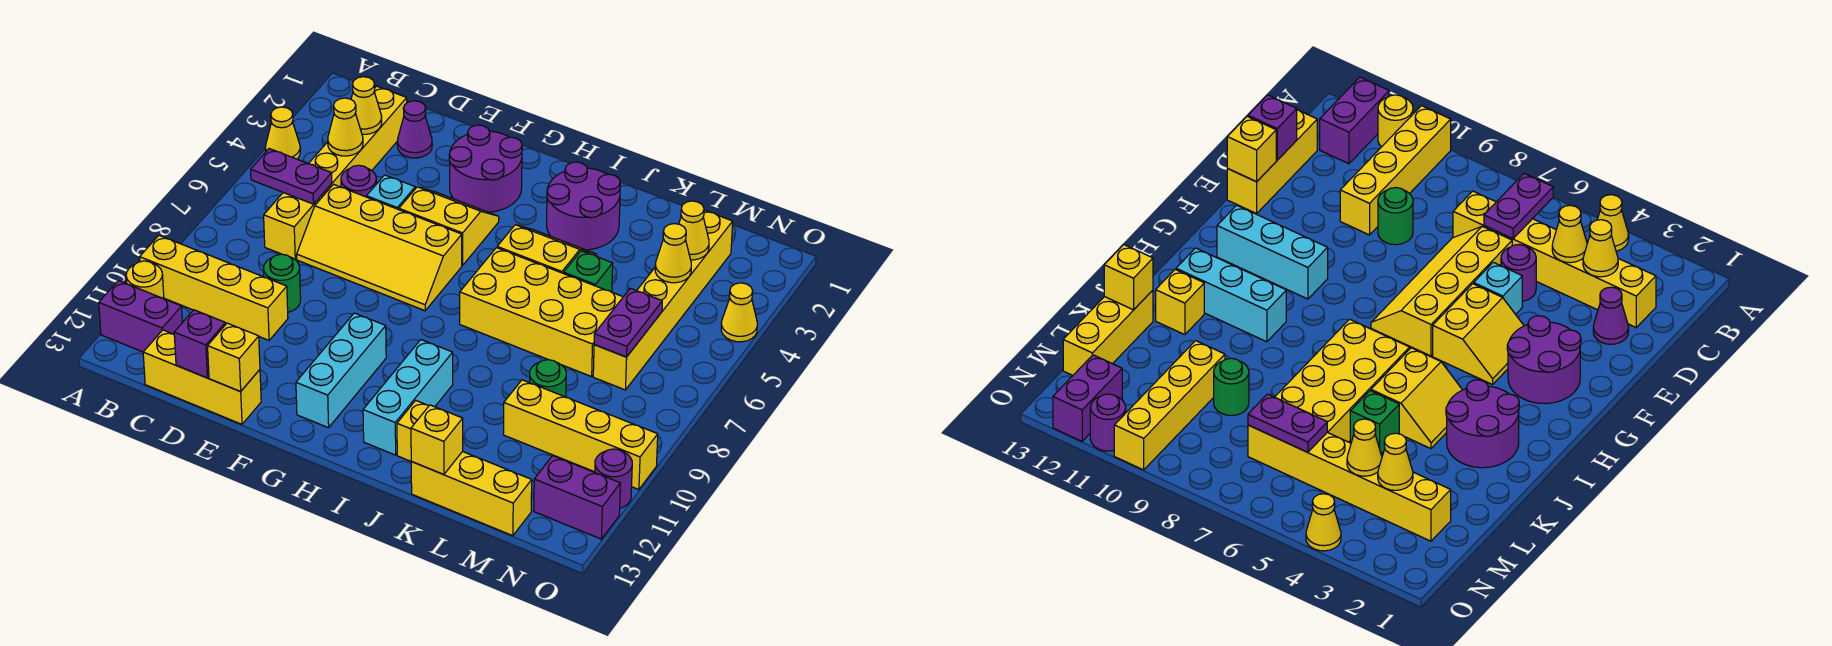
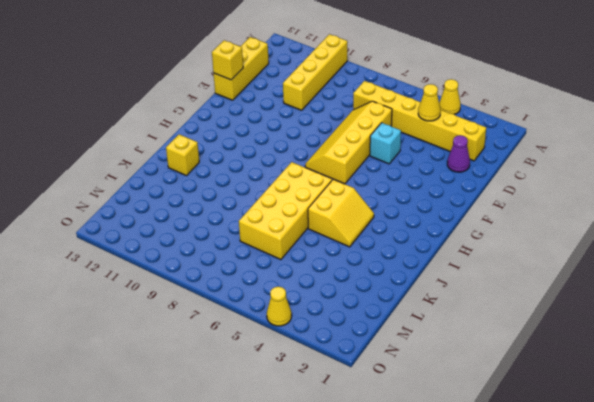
none -> yellow 1x1 round brick [126,261,164,299]
none -> purple 1x2 brick [99,281,182,352]
none -> purple 1x1 round brick [341,165,376,197]
none -> green 1x1 round brick [264,254,301,312]

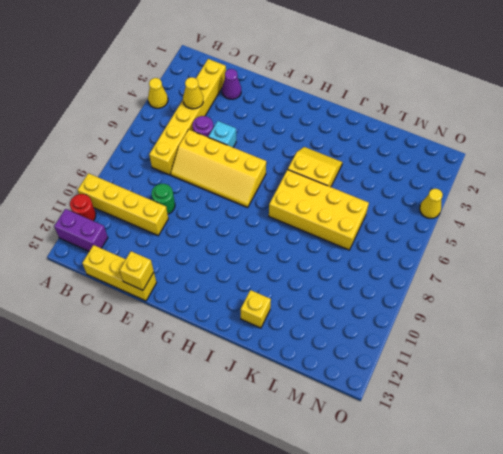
red 1x1 round brick [70,194,96,221] -> yellow 1x1 round brick [126,261,164,299]
none -> purple 2x2 round brick [449,125,522,212]
none -> yellow 2x2 slope [399,187,499,265]
none -> cyan 1x3 brick [296,313,386,428]
none -> purple 2x2 round brick [547,162,620,250]

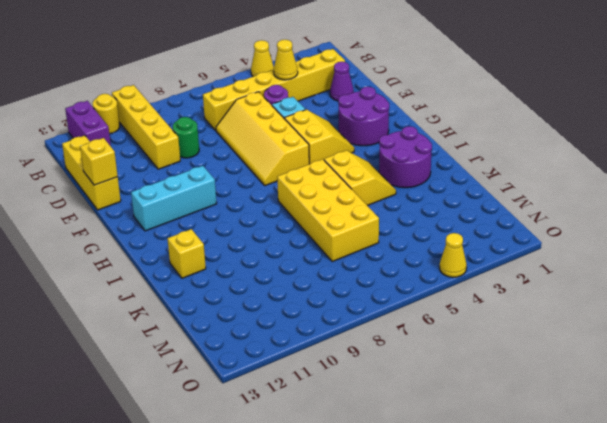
none -> cyan 1x3 brick [363,340,453,455]
none -> green 1x1 brick [564,251,613,292]
none -> yellow 1x3 brick [411,451,532,536]
none -> green 1x1 round brick [530,360,566,397]

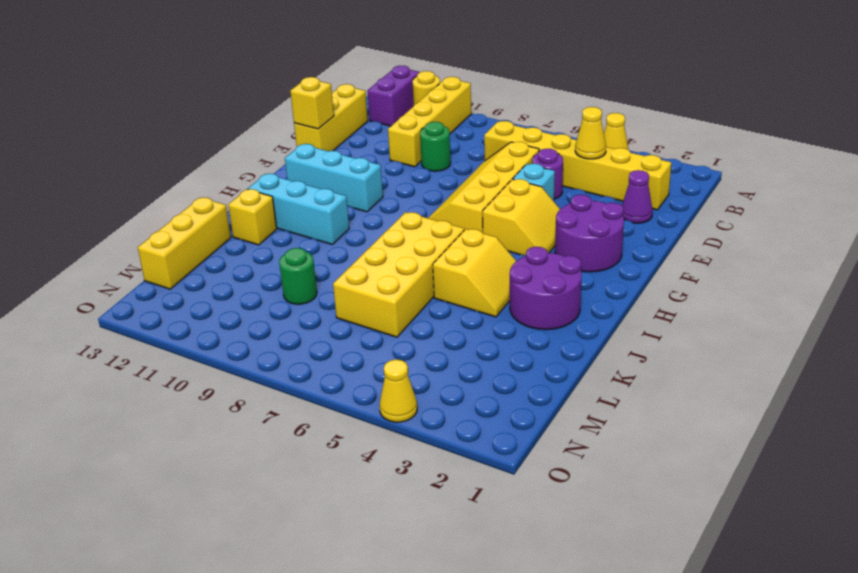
none -> green 1x1 brick [564,251,613,292]
none -> yellow 1x4 brick [504,380,658,490]
none -> yellow 1x6 brick [593,210,733,390]
none -> purple 1x2 brick [534,456,620,539]

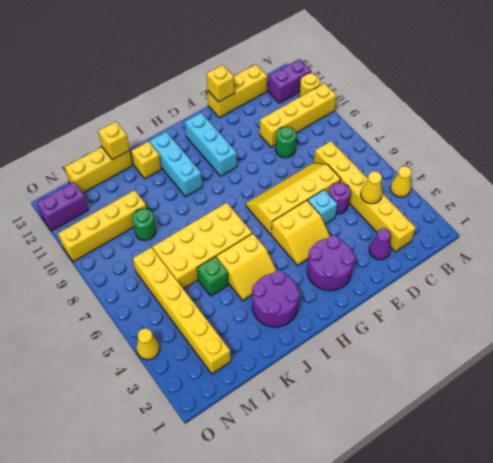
none -> purple 1x1 round brick [595,449,632,508]
none -> purple 1x2 plate [251,149,332,204]
none -> yellow 1x1 cone [351,77,382,134]
none -> purple 1x1 brick [174,310,226,378]

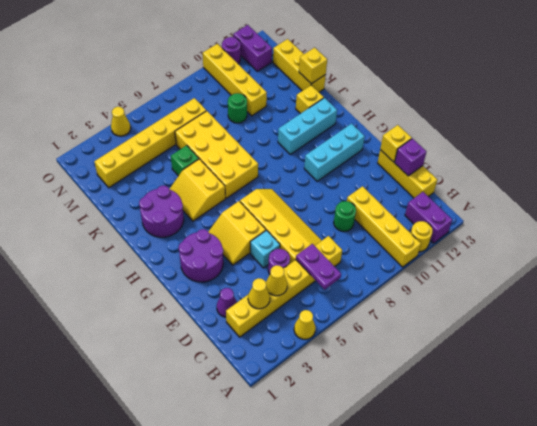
none -> yellow 1x1 cone [679,201,709,260]
none -> yellow 1x1 cone [655,224,691,283]
none -> purple 1x2 plate [594,288,662,357]

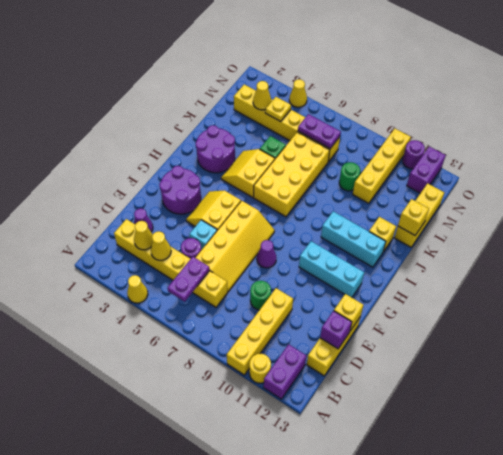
purple 1x1 cone [257,240,276,268] -> none
yellow 1x1 plate [265,97,291,121] -> yellow 1x1 cone [655,224,691,283]

